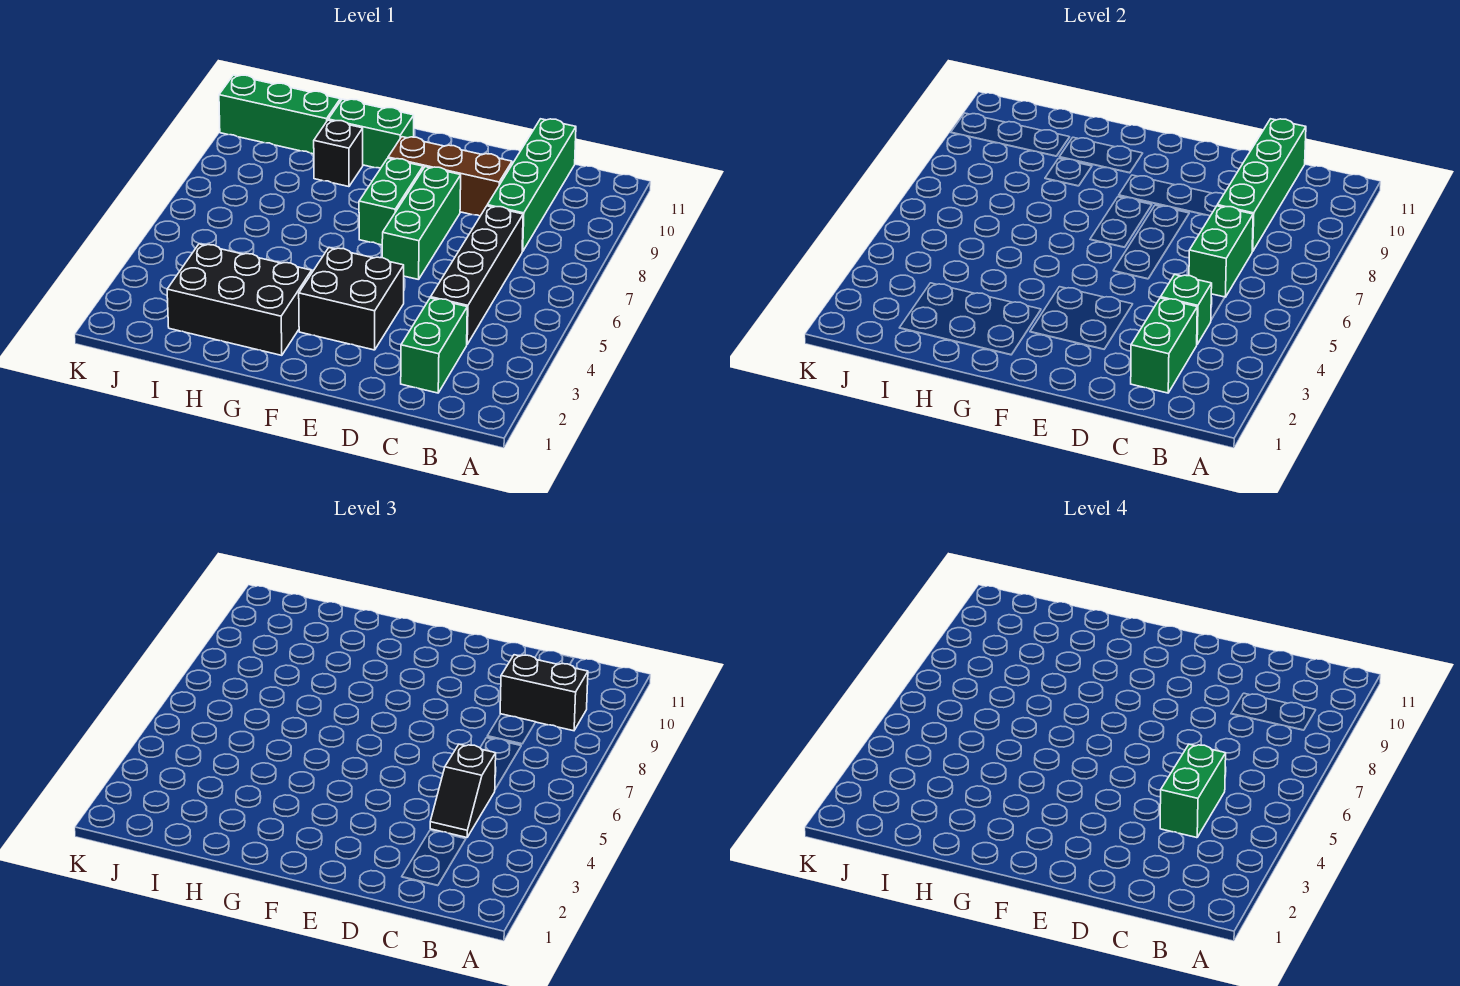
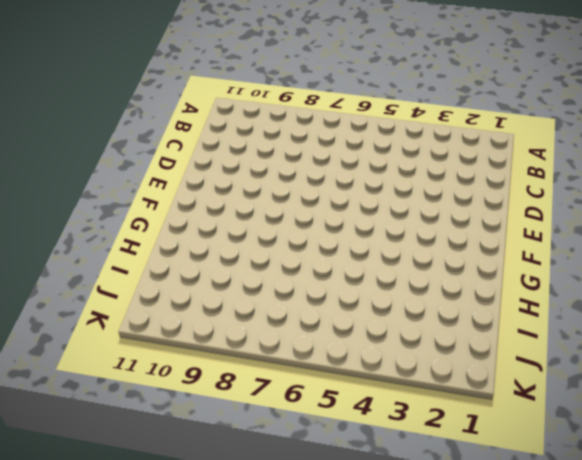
none -> green 1x2 brick [401,298,467,393]
none -> black 1x4 brick [431,206,523,344]
none -> green 1x4 brick [487,119,576,251]

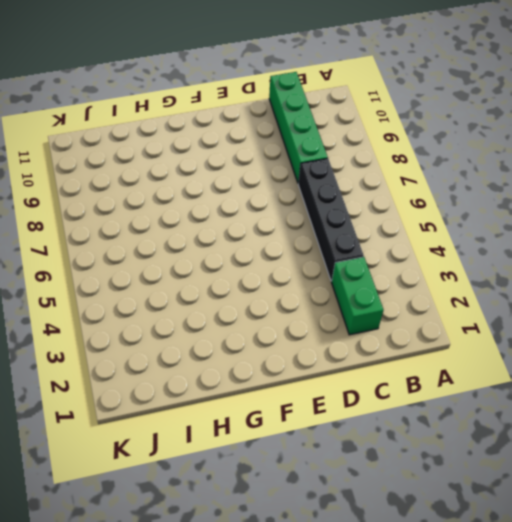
none -> brown 1x3 brick [388,137,512,216]
none -> black 2x2 brick [299,248,404,350]
none -> green 1x3 brick [382,167,461,280]

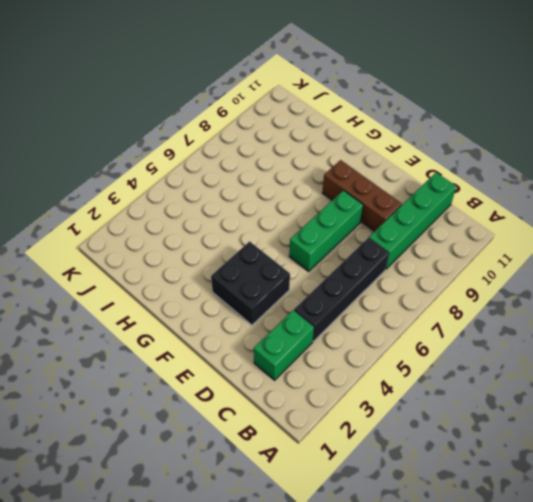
none -> green 1x2 brick [359,158,423,245]
none -> black 2x3 brick [167,244,312,355]
none -> green 1x2 brick [328,99,414,168]

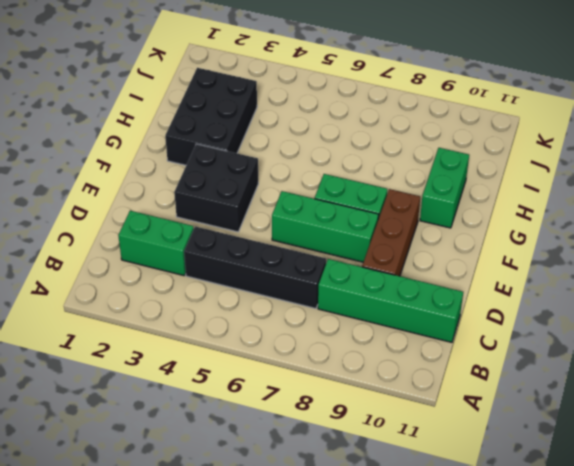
none -> black 1x1 brick [314,120,363,187]
none -> green 1x3 brick [219,75,340,154]
none -> green 1x2 brick [1131,298,1197,393]

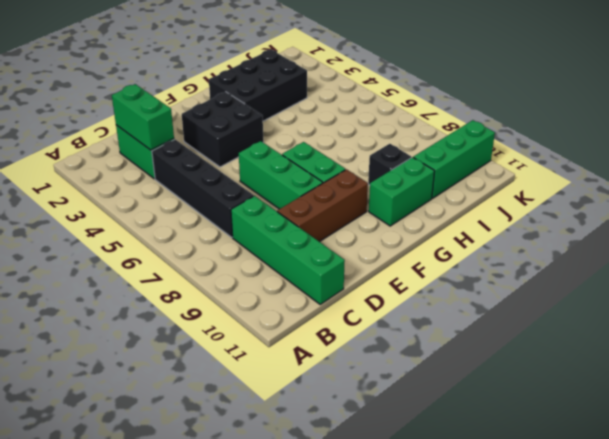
none -> green 1x1 brick [1161,275,1212,344]
none -> green 1x2 brick [1189,206,1253,297]
none -> green 1x4 brick [1217,119,1306,251]

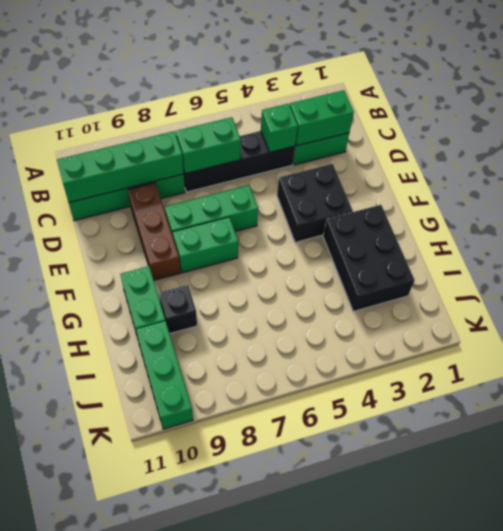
none -> black 1x2 brick [500,655,588,731]
none -> black 1x2 slope [430,744,496,838]
none -> green 1x2 brick [1160,744,1226,838]

